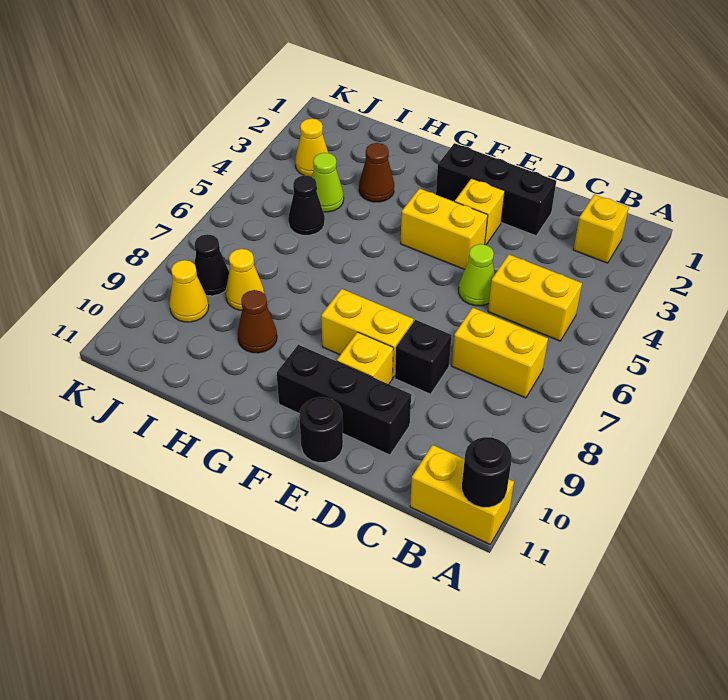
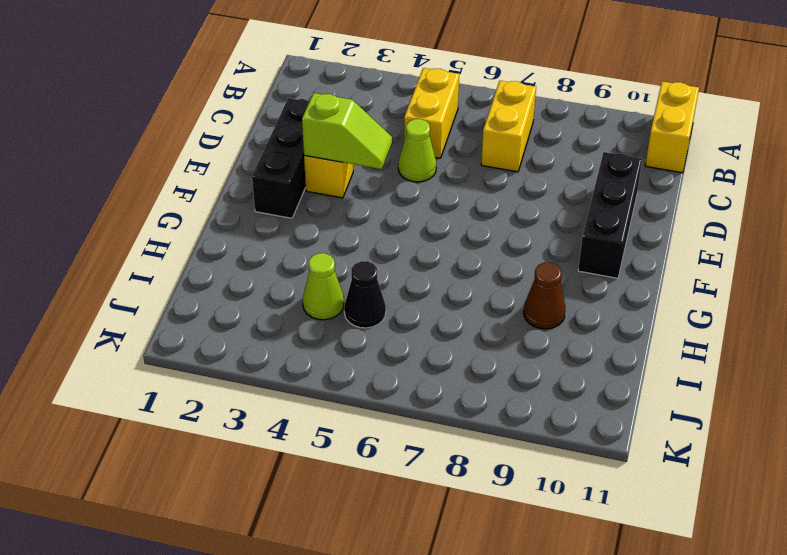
lime 1x2 slope [302,93,392,169] -> none
none -> yellow 1x1 brick [573,194,629,263]
none -> black 1x1 brick [395,320,452,394]
none -> yellow 1x2 brick [401,188,488,270]

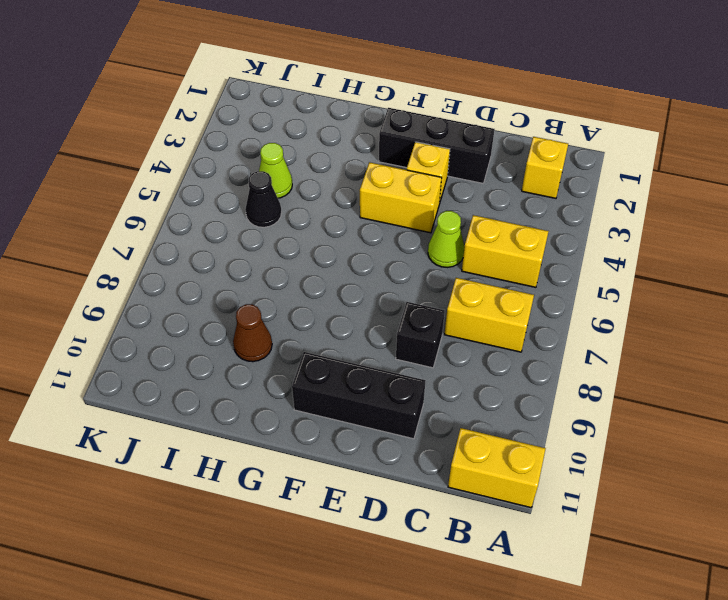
none -> yellow 1x2 brick [321,289,414,378]
none -> yellow 1x1 brick [337,332,393,384]
none -> black 1x1 round brick [299,397,343,463]

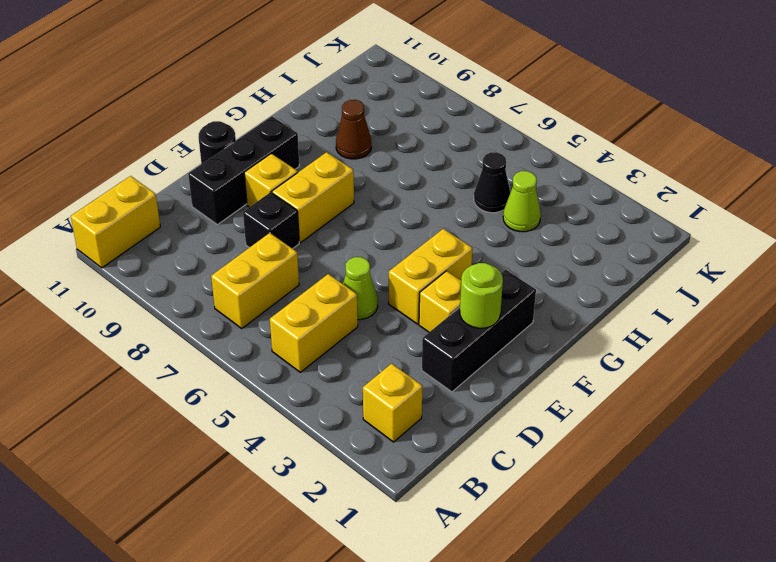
lime 1x1 round brick [460,263,503,328] -> none
none -> brown 1x1 cone [359,143,394,202]
none -> yellow 1x1 cone [226,249,264,310]
none -> yellow 1x1 cone [295,119,328,177]

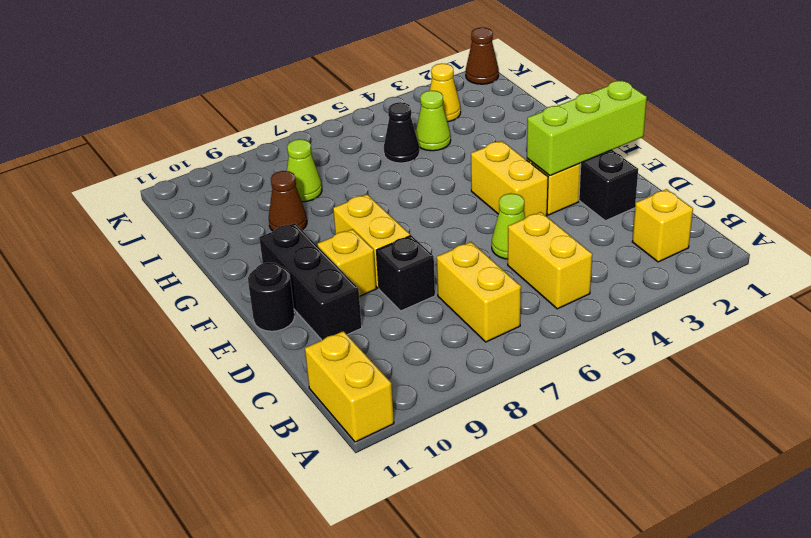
lime 1x3 brick [527,80,647,176] -> none
lime 1x1 cone [287,139,322,202] -> yellow 1x1 cone [226,249,264,310]
brown 1x1 cone [466,28,499,84] -> brown 1x1 cone moved to [359,143,394,202]
none -> black 1x1 cone [194,234,229,296]
none -> yellow 1x1 cone [169,260,209,322]
none -> black 1x1 round brick [462,437,512,507]

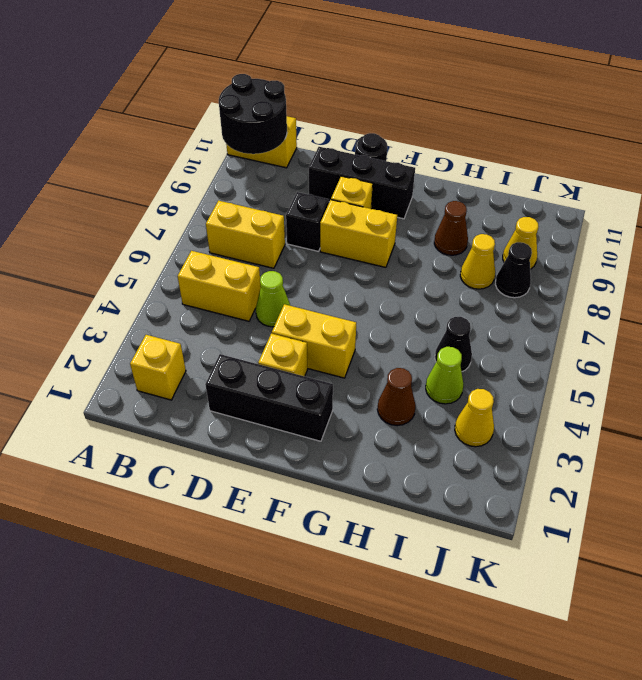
black 2x2 round brick [219,74,287,154] -> black 1x1 round brick [462,437,512,507]

